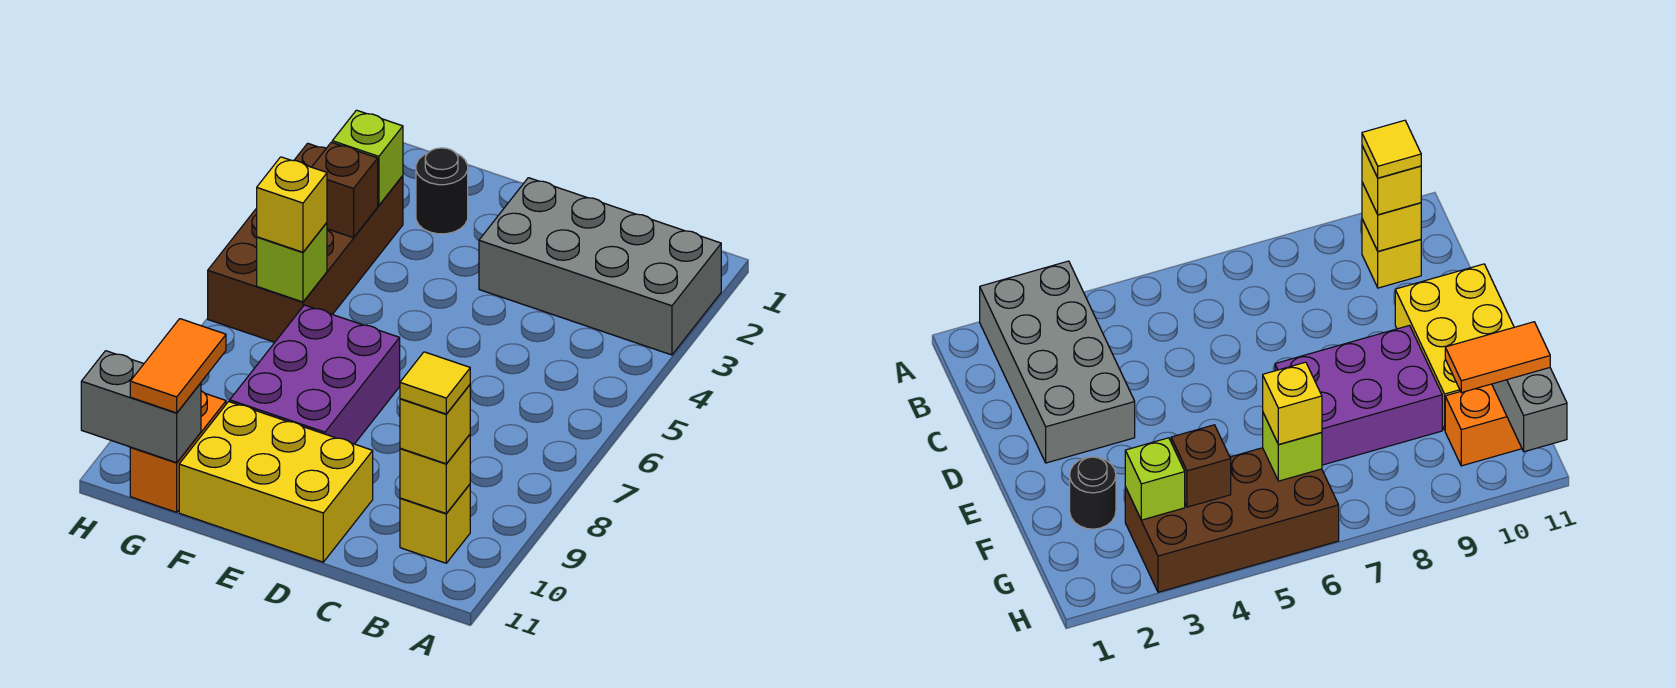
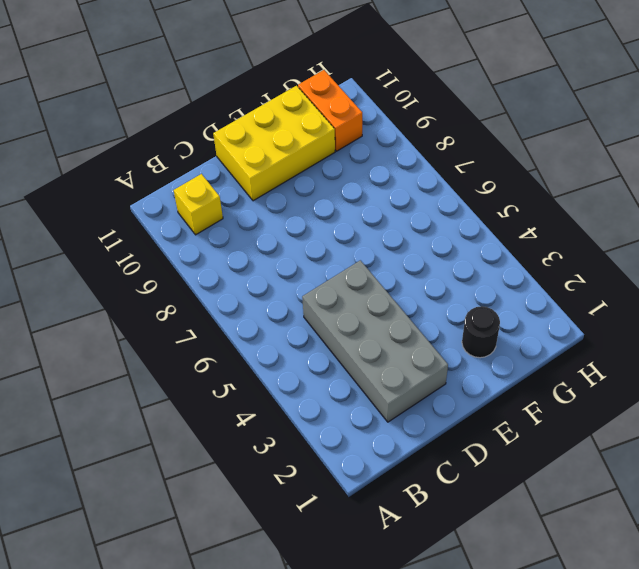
grey 2x4 brick [302,260,448,422] -> grey 2x4 brick turned to [479,178,721,355]
none -> purple 2x3 brick [230,305,400,444]
none -> brown 2x4 brick [208,143,403,342]
none -> yellow 1x1 brick [400,435,470,513]

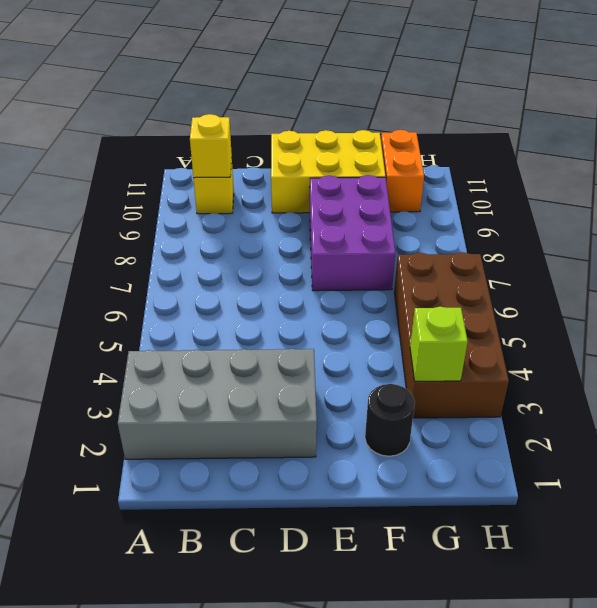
none -> brown 1x1 brick [312,142,378,238]
none -> lime 1x1 brick [257,223,327,302]
none -> grey 1x2 brick [81,351,201,463]

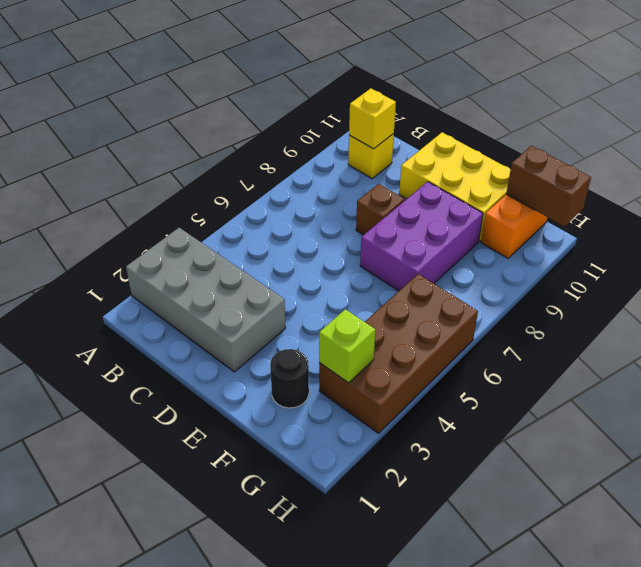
brown 1x1 brick [356,184,405,235] -> brown 1x1 brick moved to [312,142,378,238]
brown 1x2 brick [506,146,591,226] -> grey 1x2 brick [81,351,201,463]
none -> lime 1x1 brick [257,223,327,302]
none -> yellow 1x1 brick [400,385,470,464]
none -> yellow 1x1 brick [257,157,327,252]

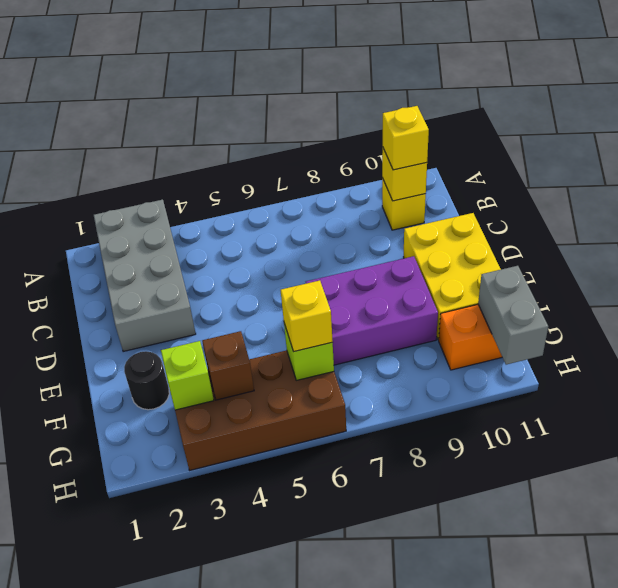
none -> orange 1x2 tile [130,319,226,413]
none -> yellow 1x1 tile [400,352,470,414]

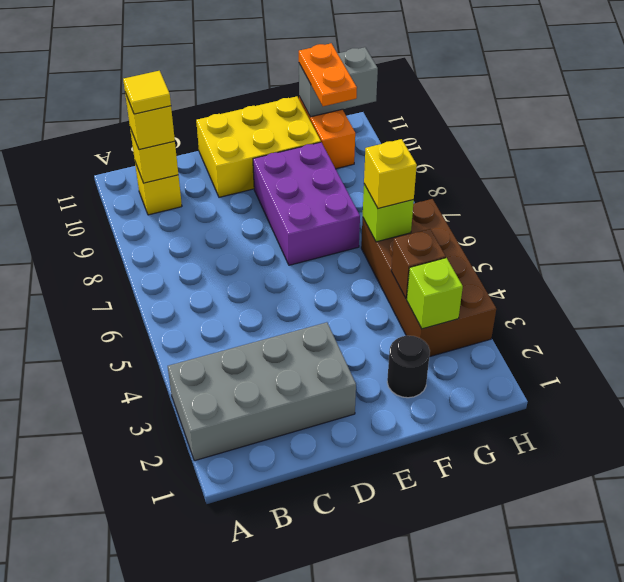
orange 1x2 plate [299,43,357,106] -> orange 1x2 tile [130,319,226,413]

